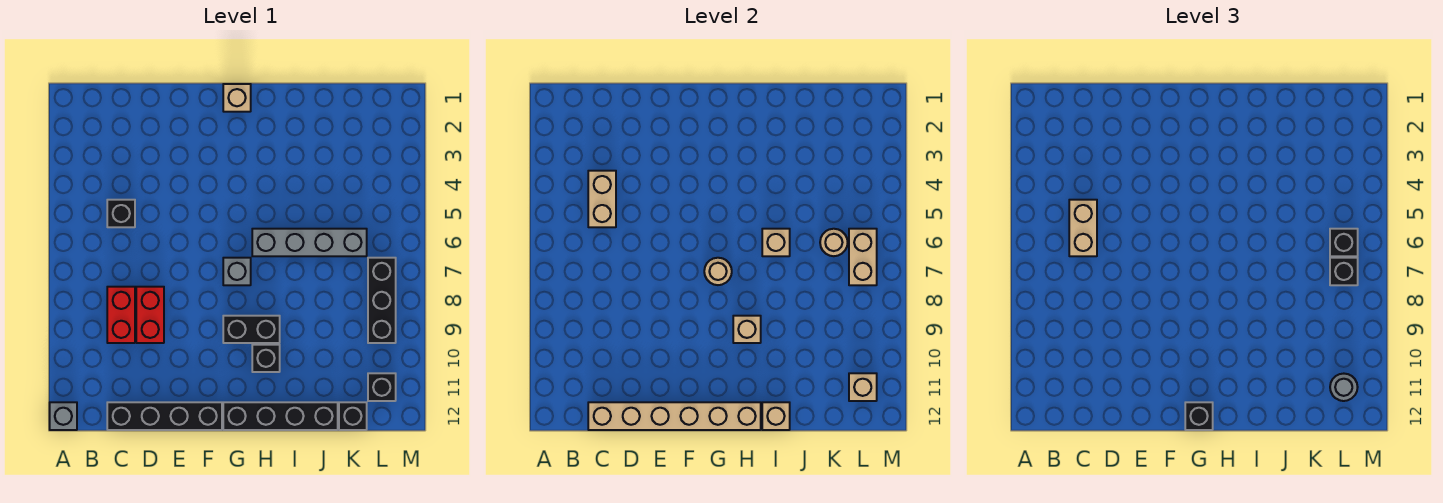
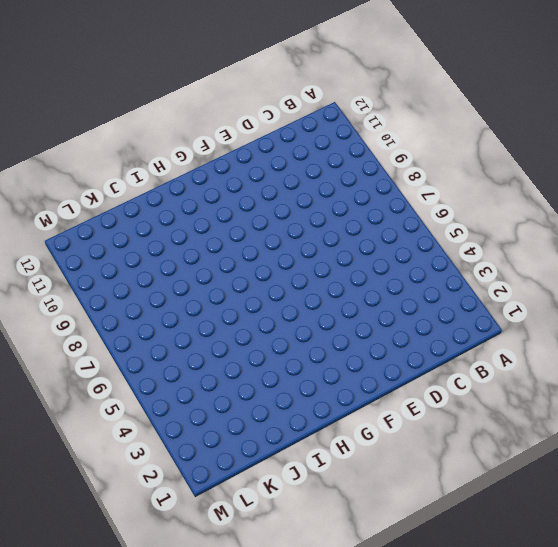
none -> grey 1x1 brick [50,402,77,430]
none -> black 1x1 brick [107,200,135,227]
none -> red 1x2 brick [107,287,135,343]

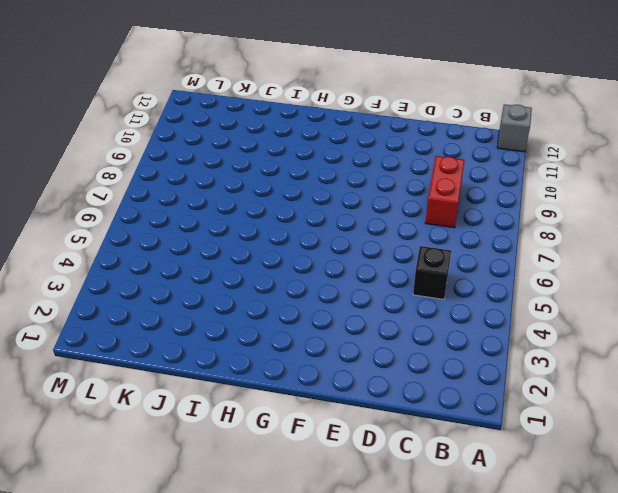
none -> black 1x4 brick [107,402,222,430]
none -> red 1x2 brick [136,287,164,343]
none -> tan 1x1 brick [223,84,251,112]

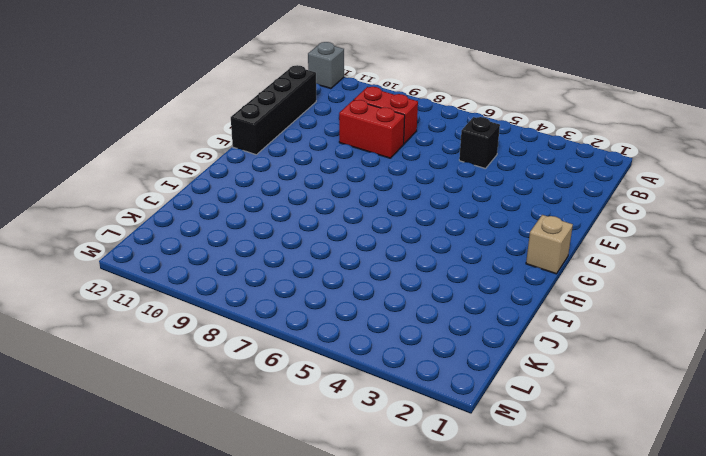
none -> grey 1x1 brick [223,258,251,285]
none -> black 1x2 brick [223,316,280,343]
none -> black 1x4 brick [223,402,338,430]

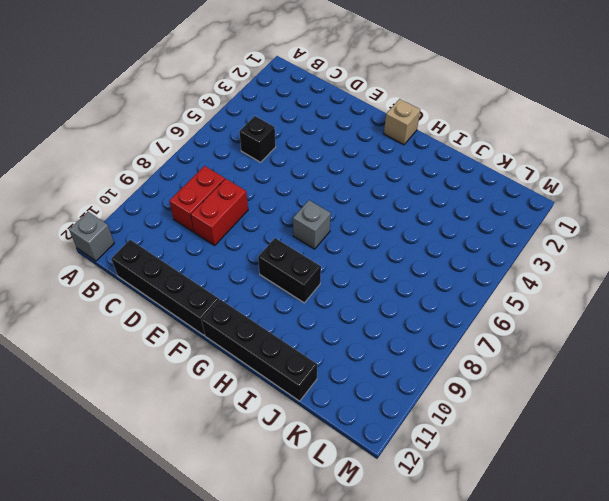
none -> grey 1x4 brick [252,229,367,256]
none -> black 1x1 brick [252,345,280,372]
none -> black 1x1 brick [339,402,367,430]

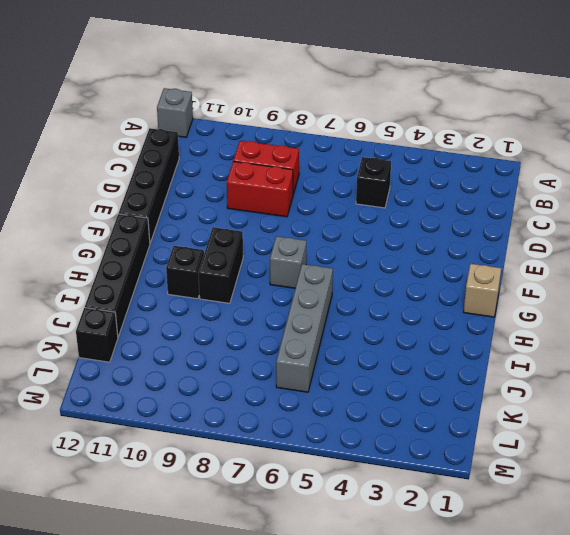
none -> black 1x3 brick [368,258,396,343]
none -> black 1x1 brick [368,373,396,401]
none -> tan 1x2 brick [588,171,616,227]

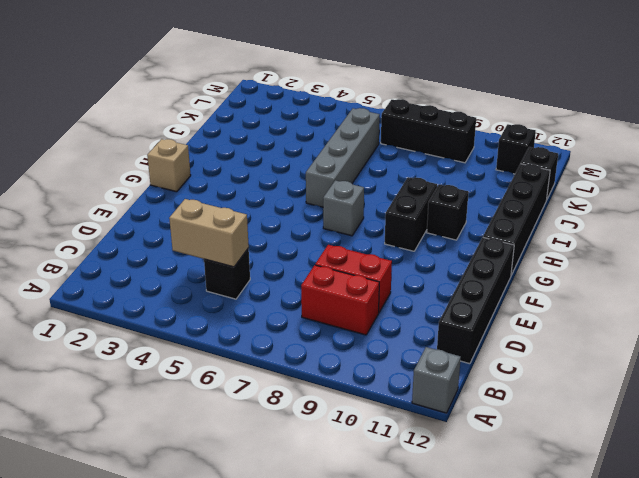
none -> tan 1x6 brick [588,402,761,430]
none -> tan 1x1 round brick [704,258,732,285]
none -> tan 1x1 brick [733,316,761,343]

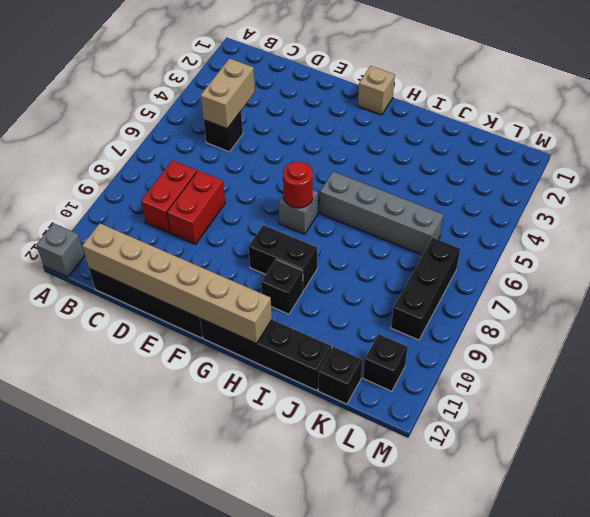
red 1x1 round brick [283,161,313,208] -> tan 1x1 round brick [704,258,732,285]
none -> tan 1x1 brick [733,316,761,343]
none -> tan 1x1 brick [762,229,790,256]
none -> tan 1x1 brick [762,402,790,430]

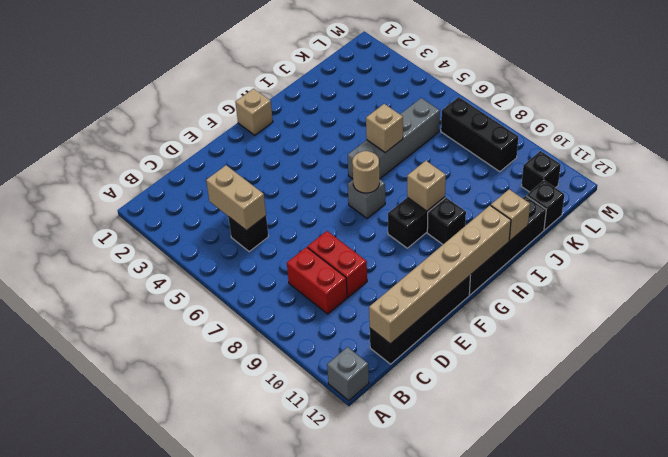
none -> tan 1x1 round brick [820,229,848,256]
none -> tan 1x2 brick [849,229,877,285]
none -> tan 1x1 brick [849,373,877,401]

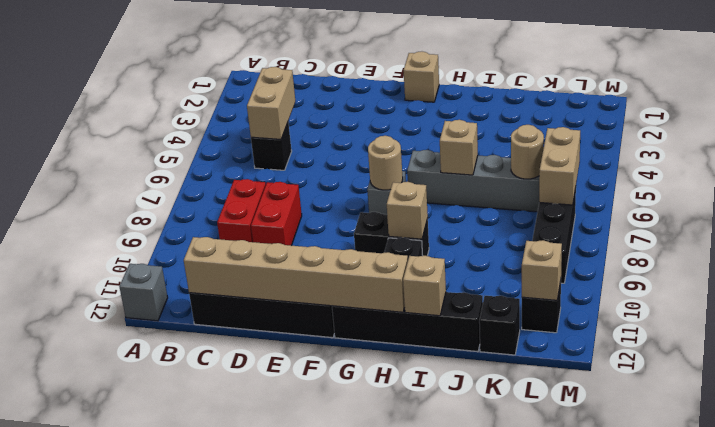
none -> tan 1x2 brick [1069,200,1097,256]
none -> black 1x1 brick [1185,402,1213,430]
none -> black 1x1 brick [1330,229,1358,256]

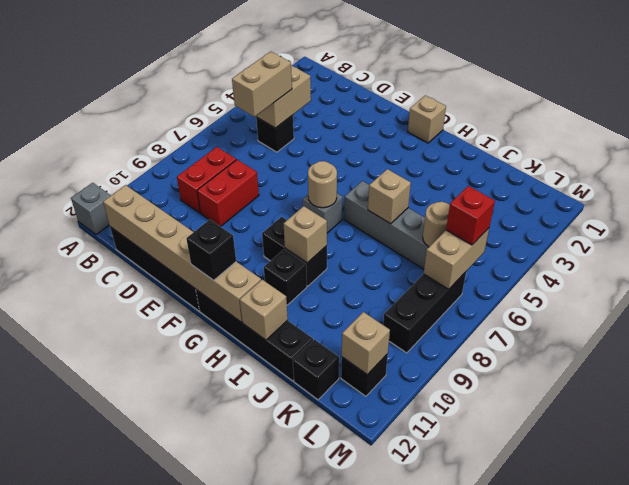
red 1x1 brick [446,186,495,245] -> black 1x1 brick [1330,229,1358,256]
none -> black 1x1 brick [1330,258,1358,285]
none -> grey 1x1 round brick [1330,374,1358,401]

